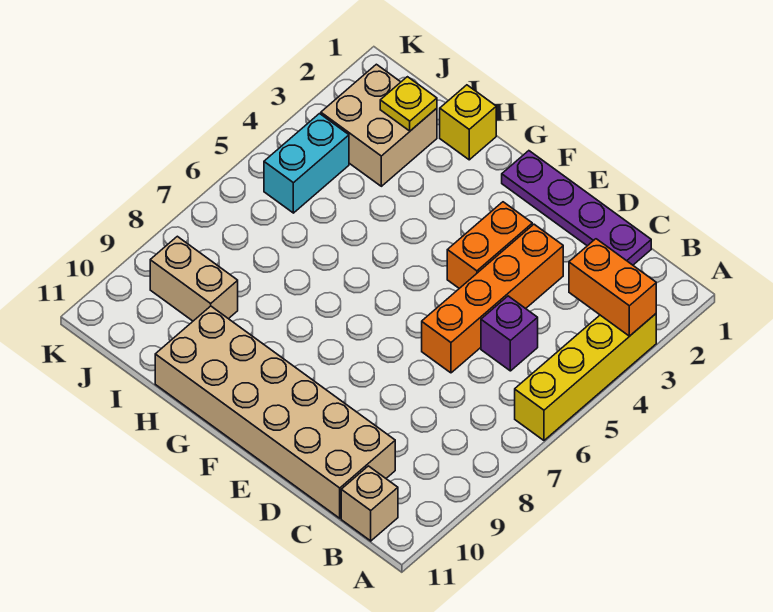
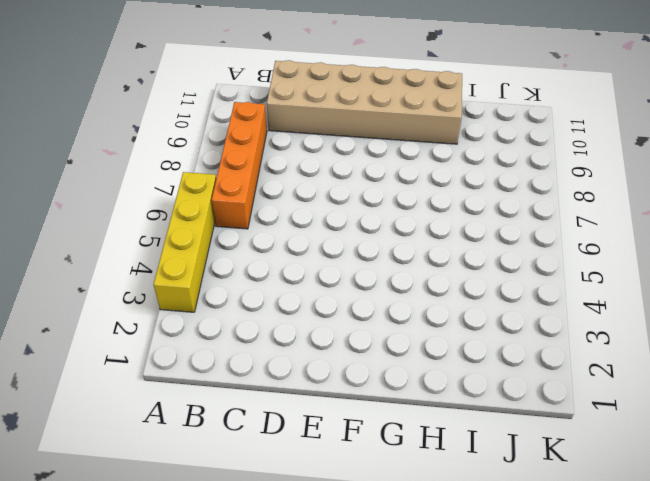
orange 1x4 brick [212,102,267,229] -> orange 1x4 brick moved to [422,224,563,373]
none -> tan 1x1 brick [341,466,398,541]
none -> purple 1x4 plate [502,151,651,265]
none -> purple 1x1 brick [481,296,538,371]

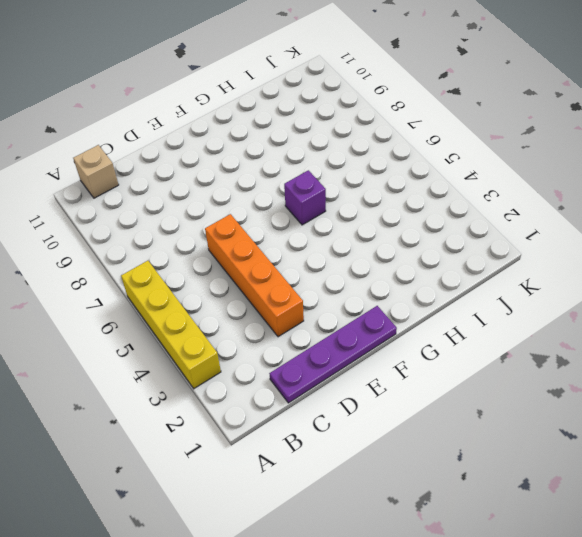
purple 1x1 brick [284,170,326,225] -> purple 1x1 brick moved to [481,296,538,371]
none -> tan 2x6 brick [155,306,395,518]
none -> orange 1x2 brick [447,202,532,288]
none -> yellow 1x1 brick [440,85,496,160]

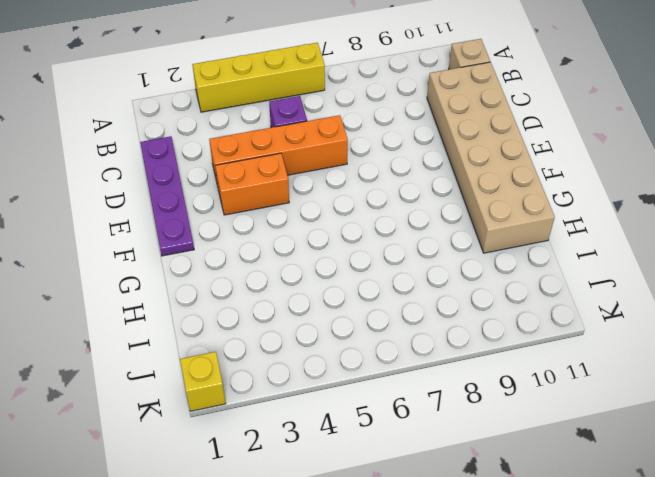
yellow 1x1 brick [180,352,226,411] -> yellow 1x1 brick moved to [440,85,496,160]
none -> tan 2x2 brick [321,64,437,186]
none -> tan 1x2 brick [150,236,238,321]
none -> cyan 1x2 brick [264,114,349,213]

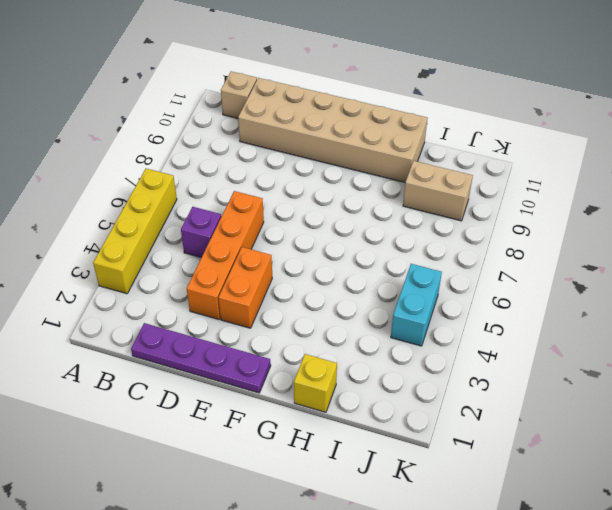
none -> tan 2x2 brick [321,64,437,186]
none -> orange 1x2 brick [569,239,656,336]
none -> yellow 1x1 plate [380,77,437,131]

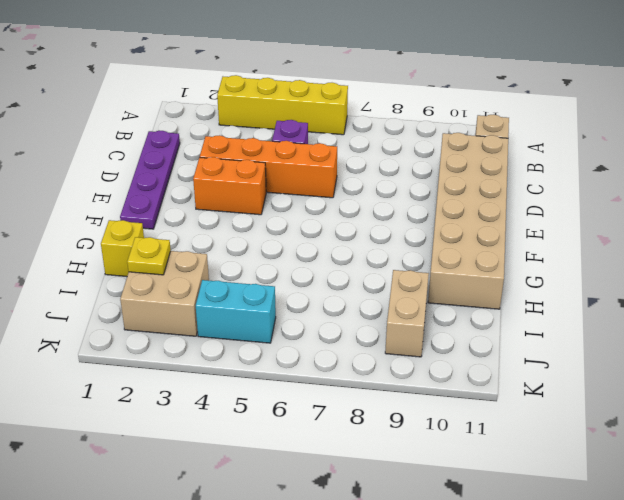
none -> orange 1x2 brick [569,239,656,336]

